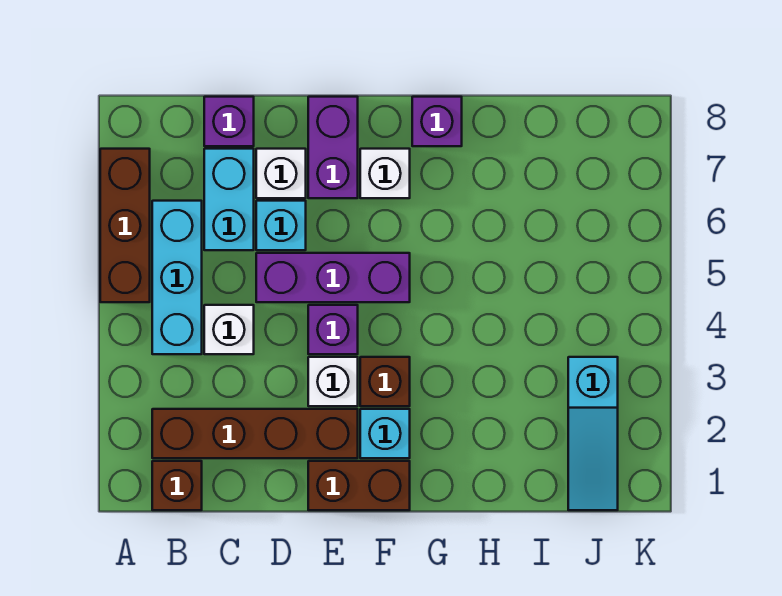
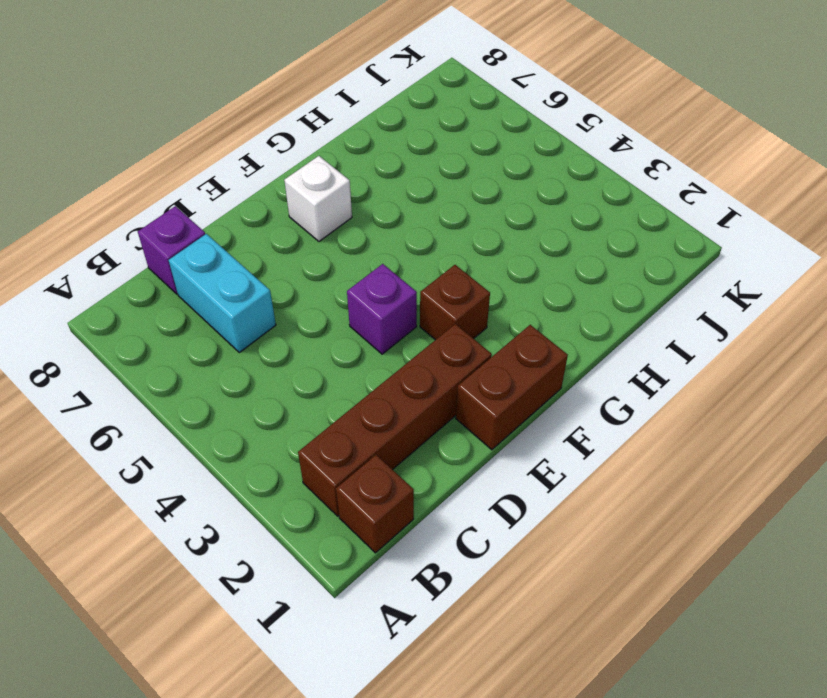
none -> brown 1x3 brick [100,149,150,302]
none -> cyan 1x3 brick [152,201,202,354]
none -> white 1x1 brick [204,305,254,354]

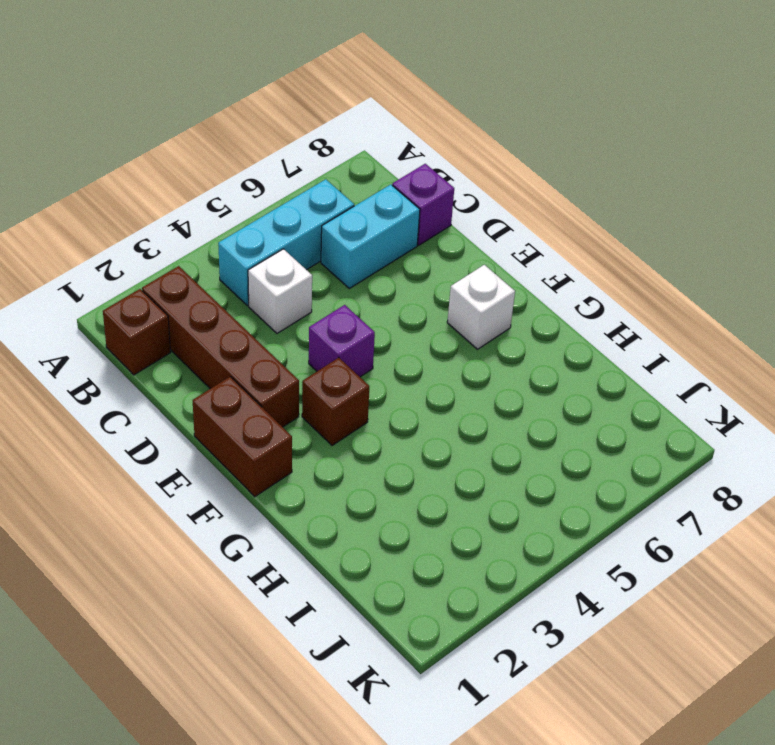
none -> brown 1x3 brick [100,149,150,302]
none -> purple 1x3 brick [256,253,410,302]
none -> cyan 1x1 brick [256,201,306,250]

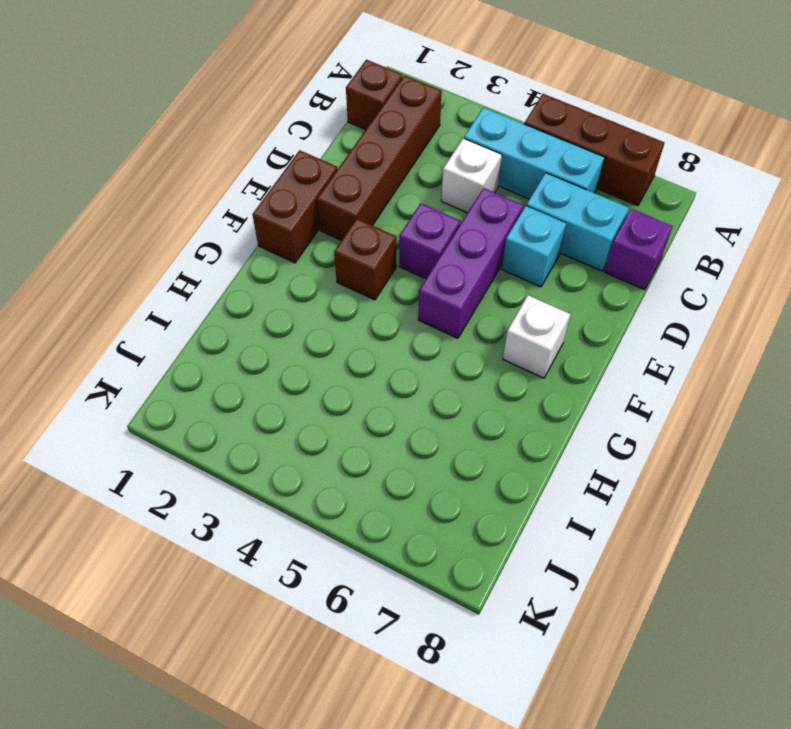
none -> white 1x1 brick [256,149,306,198]
none -> white 1x1 brick [308,357,358,406]
none -> purple 1x2 brick [308,97,358,198]

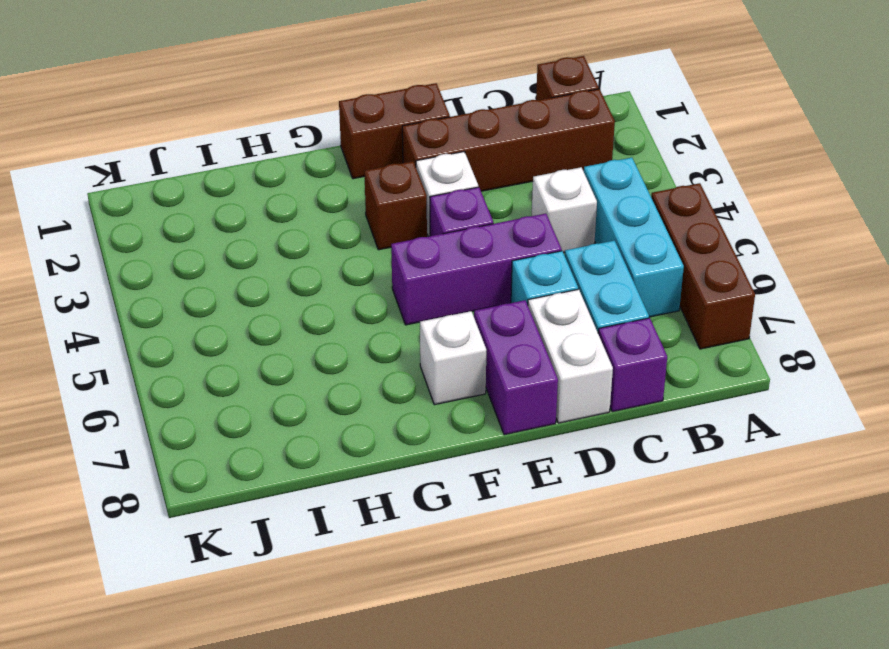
white 1x2 brick [528,289,613,423] -> white 1x1 brick [256,149,306,198]
none -> cyan 1x1 brick [360,409,410,458]
none -> purple 1x1 brick [412,97,462,146]
none -> cyan 1x3 slope [568,357,618,510]

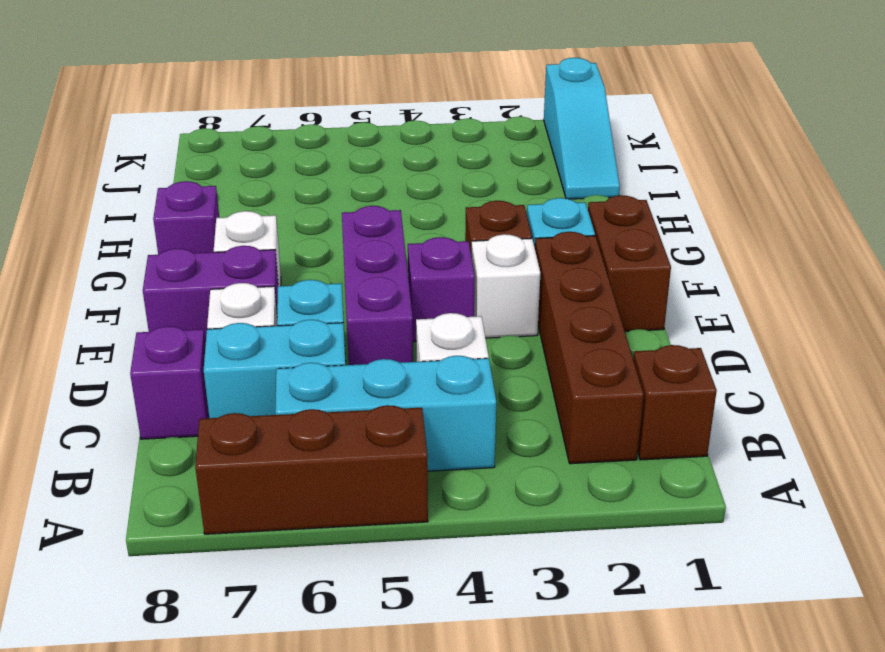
cyan 1x3 slope [544,58,620,199] -> cyan 1x3 slope turned to [568,357,618,510]

